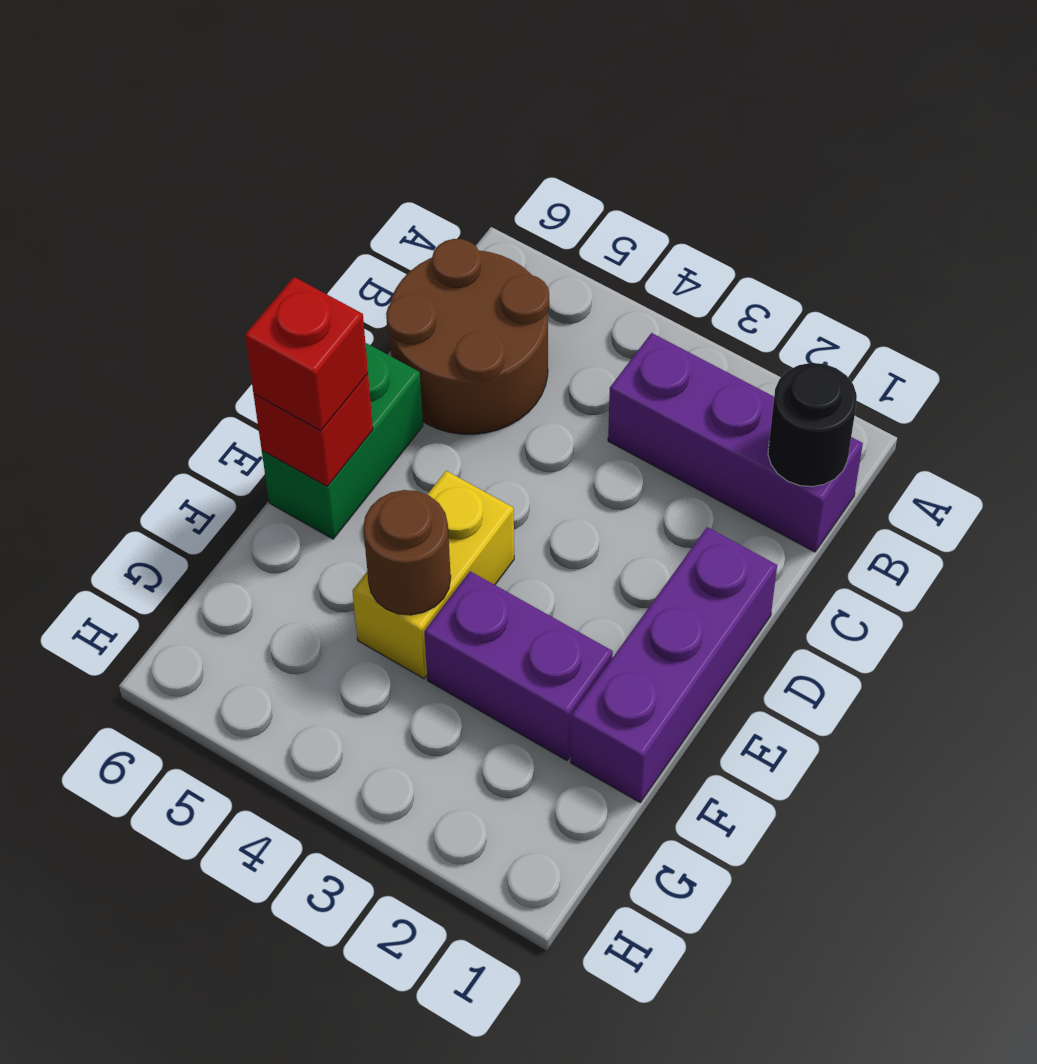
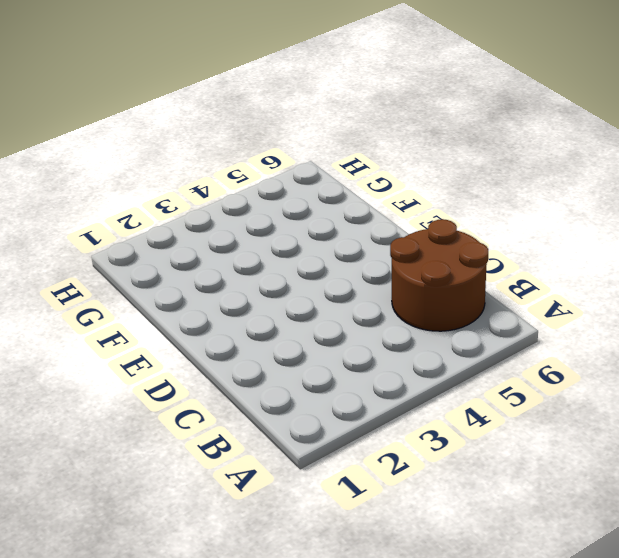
none -> purple 1x3 brick [608,333,863,552]
none -> purple 1x3 brick [571,527,777,802]

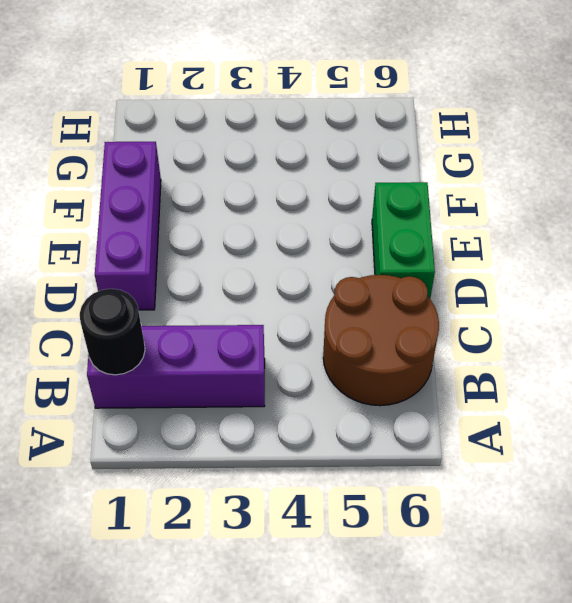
none -> yellow 1x2 brick [353,471,514,678]
none -> purple 1x2 brick [424,571,613,761]

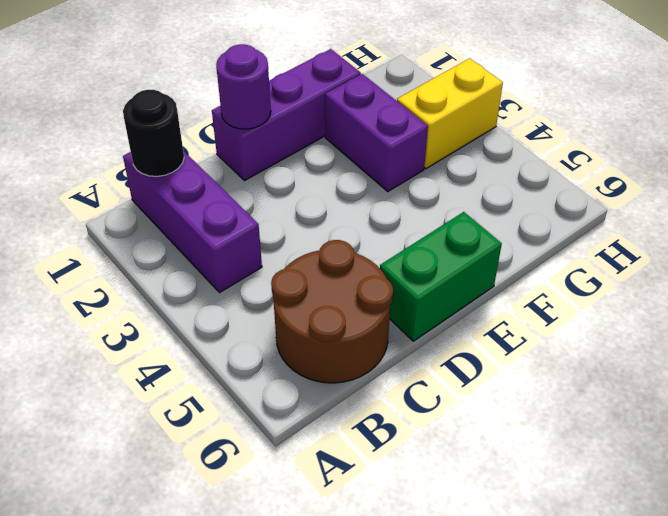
purple 1x1 round brick [216,44,271,129] -> none
yellow 1x2 brick [397,58,503,169] -> yellow 1x2 brick moved to [353,471,514,678]
none -> red 1x1 brick [254,374,373,486]
none -> brown 1x1 round brick [363,490,451,615]

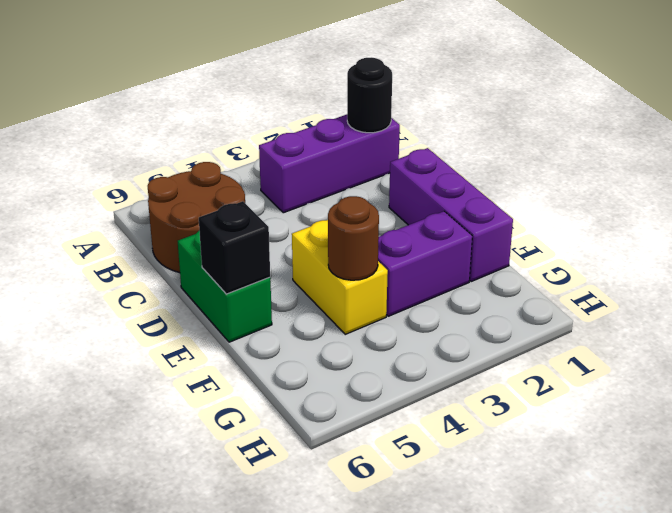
black 1x1 brick [199,201,270,294] -> red 1x1 brick [254,374,373,486]
none -> red 1x1 brick [245,277,368,431]

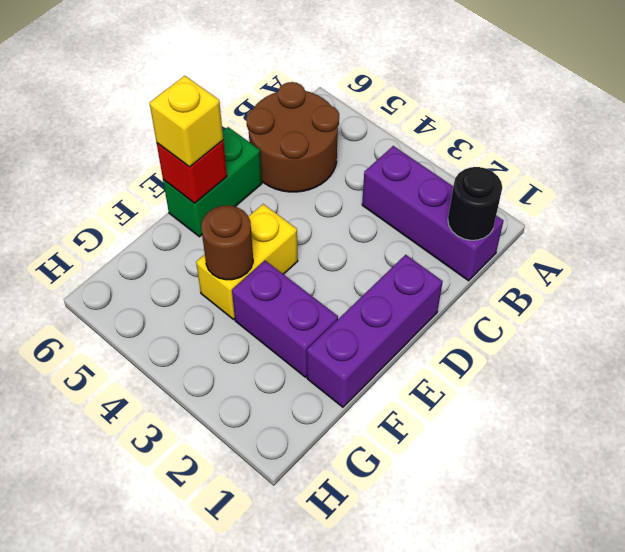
yellow 1x1 brick [150,76,223,167] -> red 1x1 brick [245,277,368,431]

